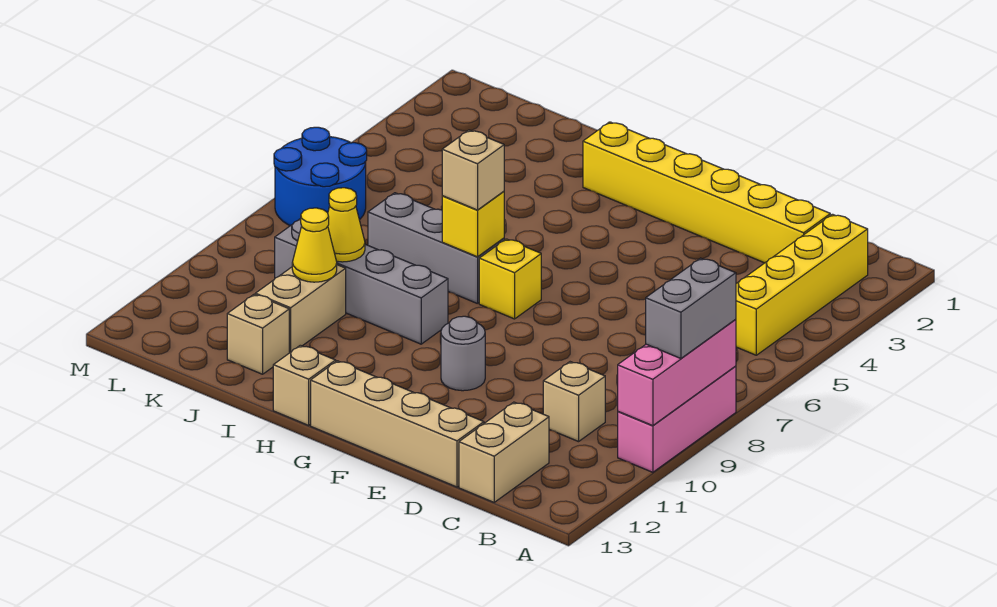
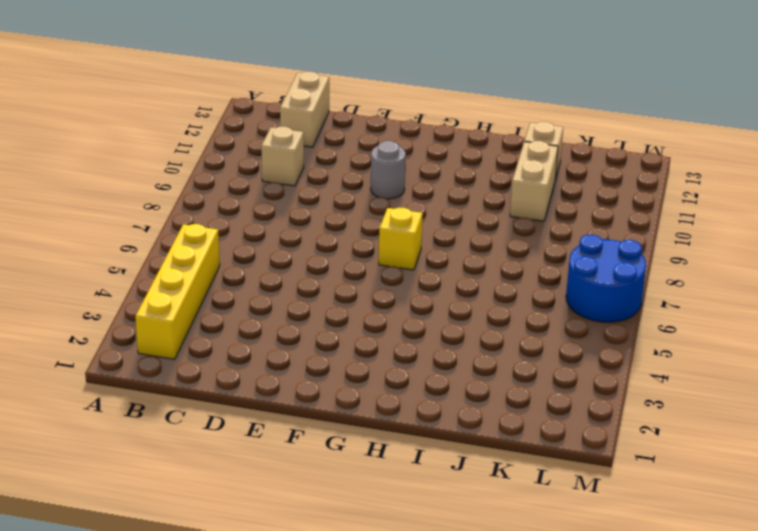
none -> pink 1x3 brick [618,366,736,472]
none -> yellow 1x6 brick [583,122,830,263]
none -> tan 1x4 brick [311,361,484,487]

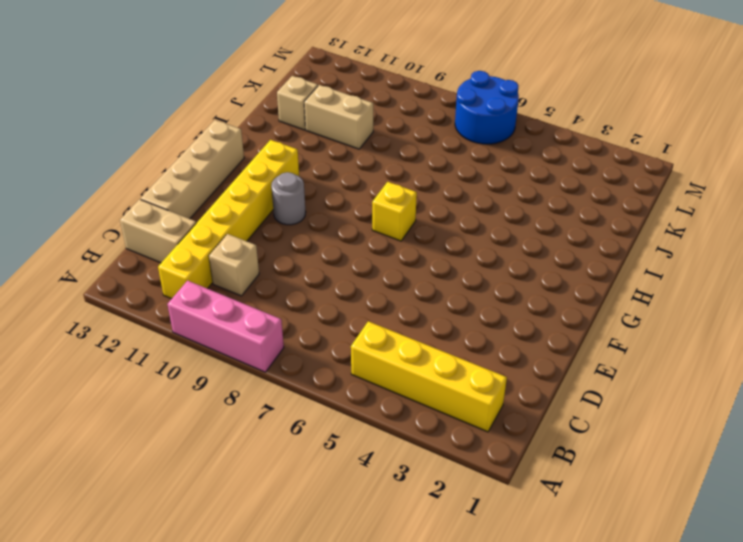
yellow 1x6 brick [158,140,299,299] -> yellow 1x6 brick moved to [583,122,830,263]
none -> grey 1x3 brick [368,193,504,304]
none -> grey 1x4 brick [275,218,448,344]
none -> tan 1x1 brick [273,345,336,425]

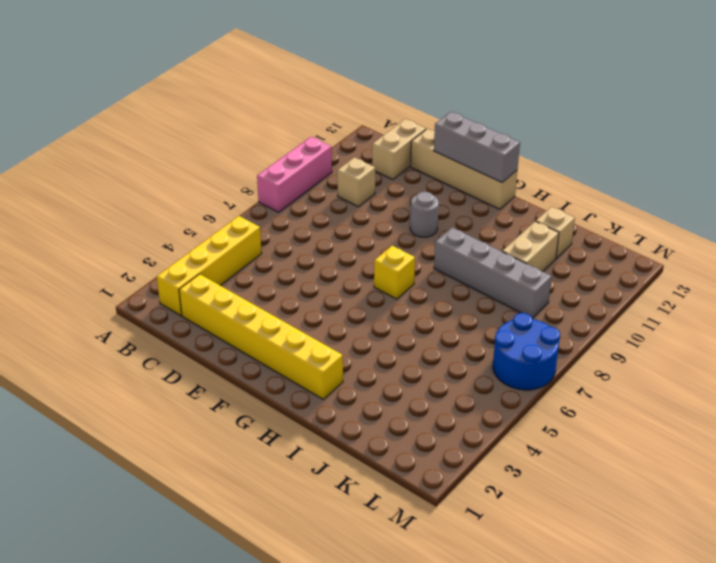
grey 1x3 brick [434,112,520,182] -> grey 1x3 brick moved to [368,193,504,304]
none -> tan 1x1 brick [273,345,336,425]
none -> pink 1x3 brick [618,319,736,426]
none -> yellow 1x1 brick [442,191,504,257]

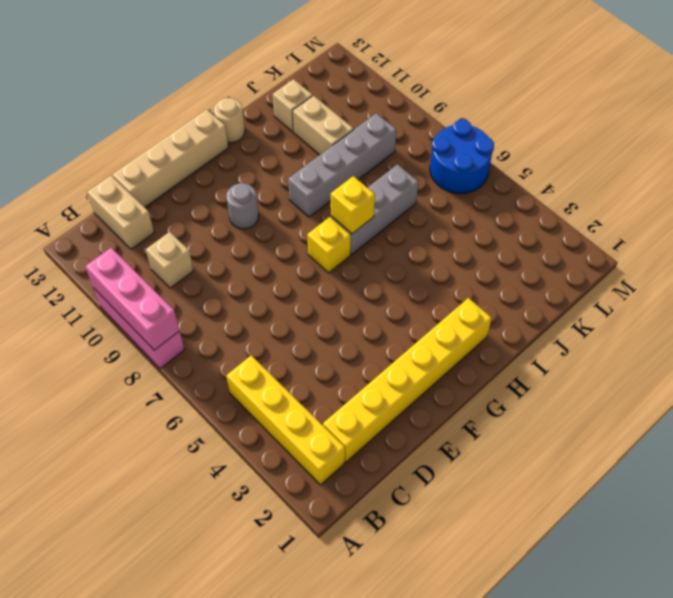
tan 1x1 round brick [214,98,245,143] -> tan 1x1 brick [273,345,336,425]
none -> yellow 1x1 cone [328,188,365,262]
none -> yellow 1x1 cone [292,208,337,282]
none -> grey 1x2 brick [646,258,736,358]

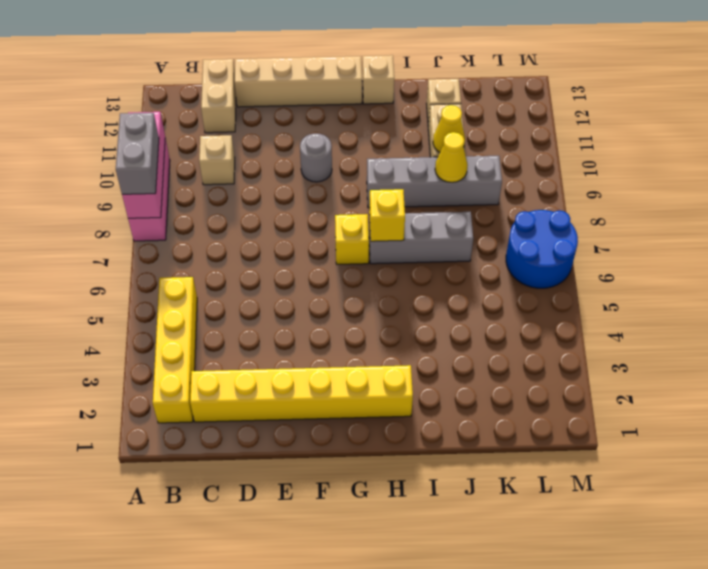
none -> tan 1x1 brick [442,130,504,210]

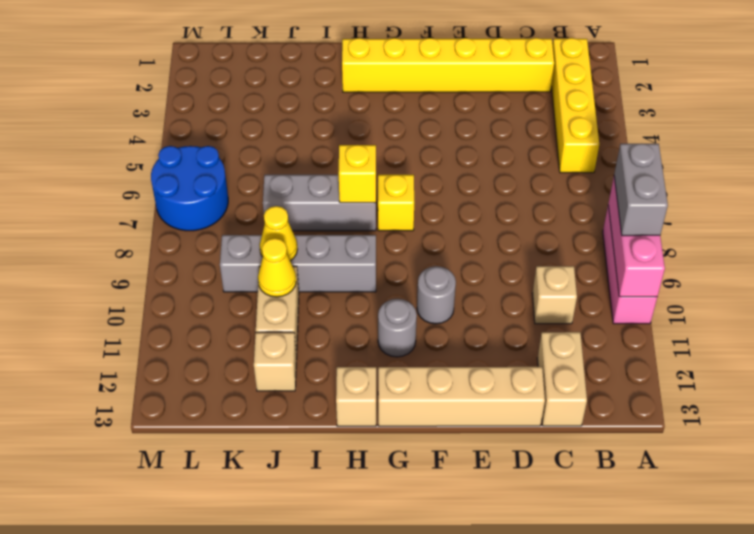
grey 1x1 round brick [378,299,417,357] -> none
none -> tan 1x1 brick [442,130,504,210]

